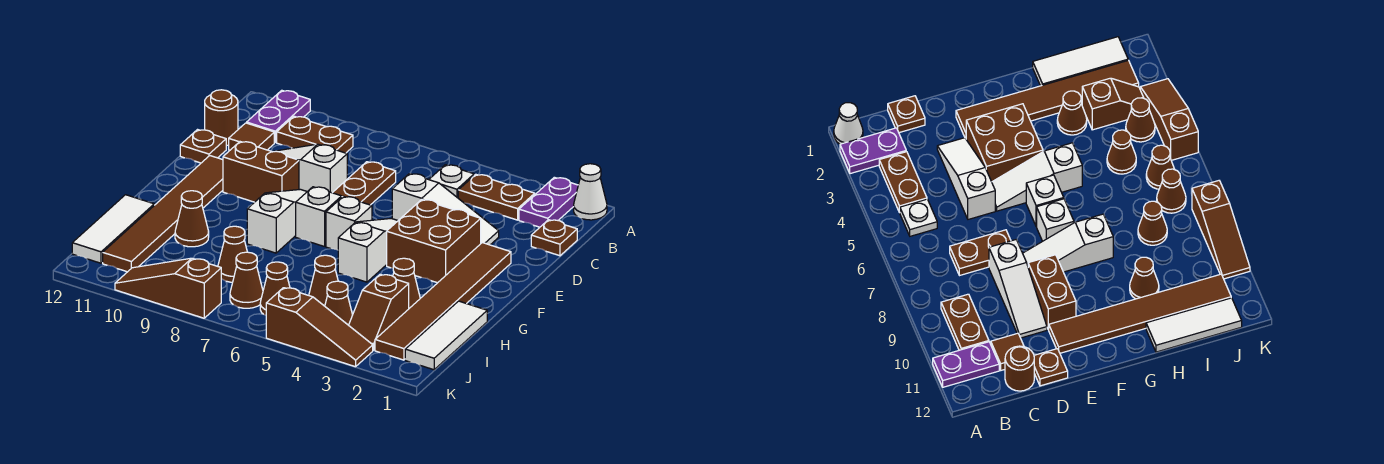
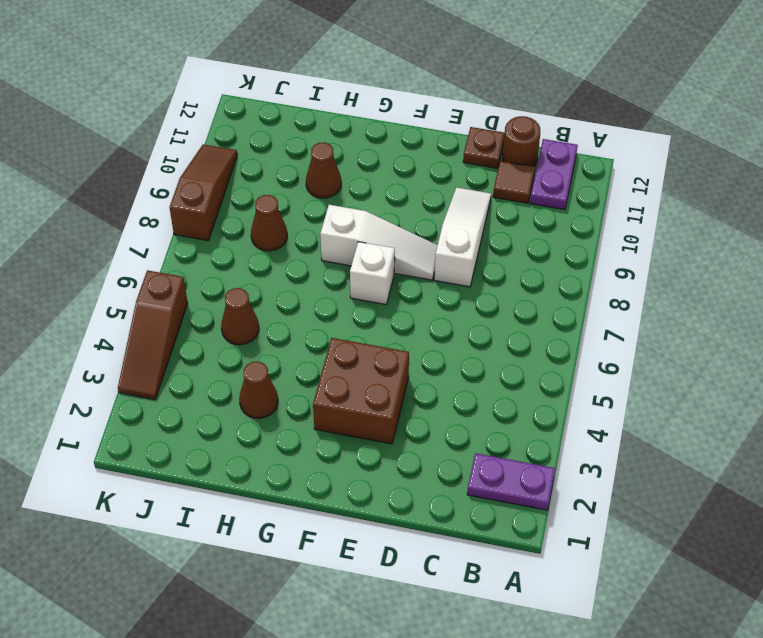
purple 1x2 plate [530,139,578,210] -> purple 1x2 plate turned to [247,90,310,143]
none -> white 1x1 cone [574,164,607,220]
none -> brown 1x2 plate [458,174,535,220]
none -> white 1x1 plate [429,165,474,198]
none -> brown 1x2 plate [277,116,353,153]

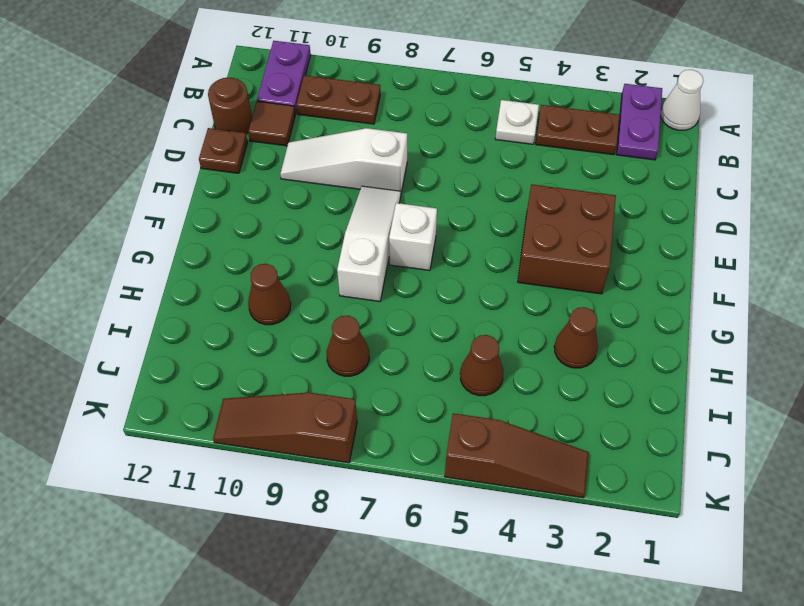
none -> brown 1x1 plate [531,220,577,256]
none -> brown 1x2 plate [333,162,396,205]
none -> white 1x3 slope [392,174,499,245]
none -> brown 1x6 tile [375,243,511,360]

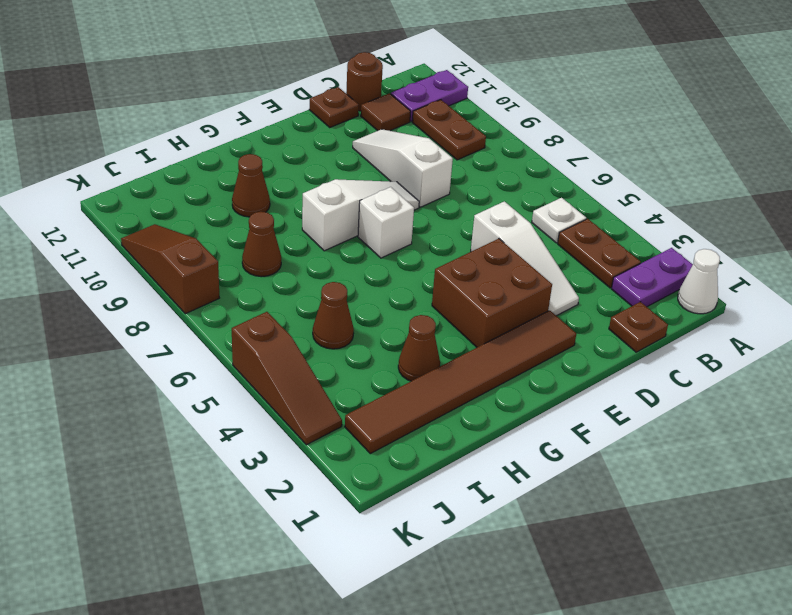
none -> brown 1x2 plate [333,162,396,205]
none -> white 1x3 slope [338,219,398,282]
none -> brown 1x2 brick [223,142,299,202]
none -> brown 1x6 tile [103,156,223,272]

